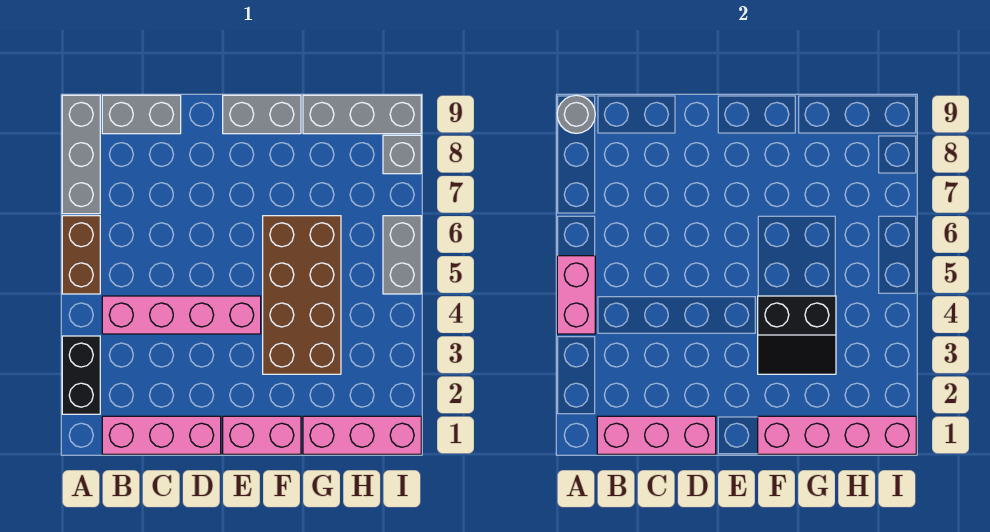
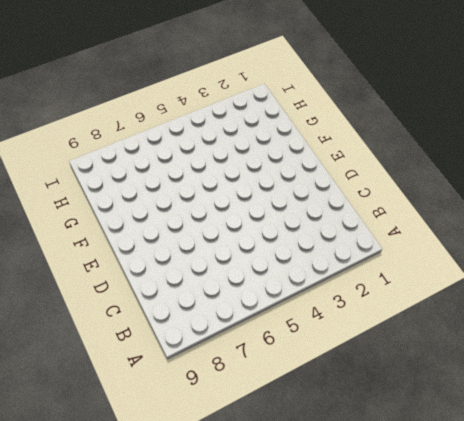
none -> black 1x2 brick [62,336,100,414]
none -> brown 1x2 brick [62,216,100,294]
none -> grey 1x3 brick [62,95,100,214]

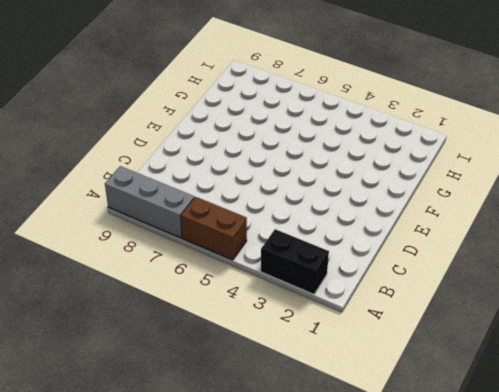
none -> pink 1x3 brick [102,416,221,454]
none -> pink 1x4 brick [102,296,261,334]
none -> grey 1x2 brick [102,95,181,134]

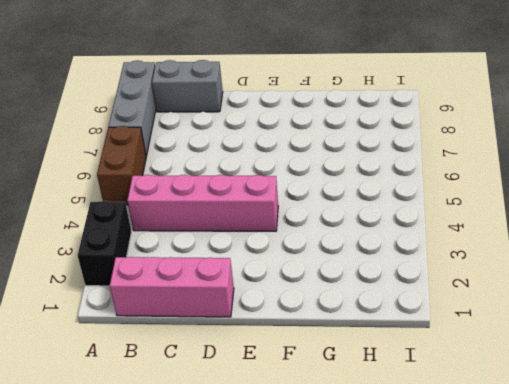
none -> pink 1x2 brick [223,416,301,454]
none -> grey 1x2 brick [223,95,301,134]
none -> brown 2x4 brick [263,216,341,374]

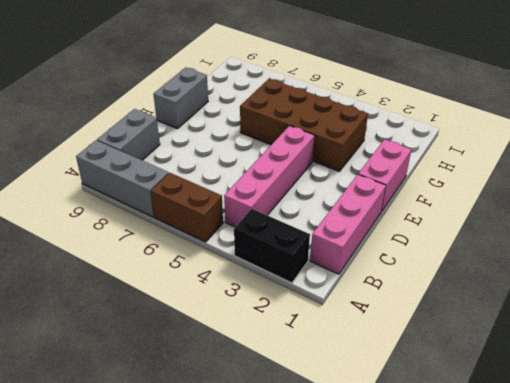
none -> pink 1x3 brick [303,416,421,454]
none -> grey 1x3 brick [303,95,421,134]
none -> grey 1x2 brick [383,216,421,294]

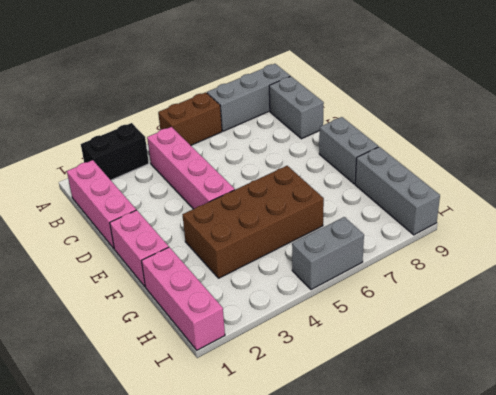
none -> grey 1x1 brick [383,135,421,174]
none -> pink 1x2 brick [557,256,595,334]
none -> grey 1x1 round brick [557,95,595,133]

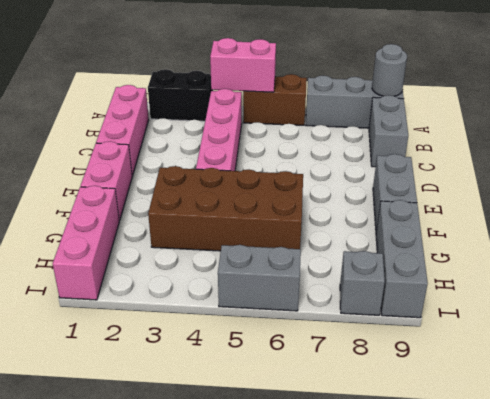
none -> pink 1x3 brick [597,416,716,454]
none -> pink 1x4 brick [758,416,916,454]
none -> black 2x2 slope [758,296,836,374]

